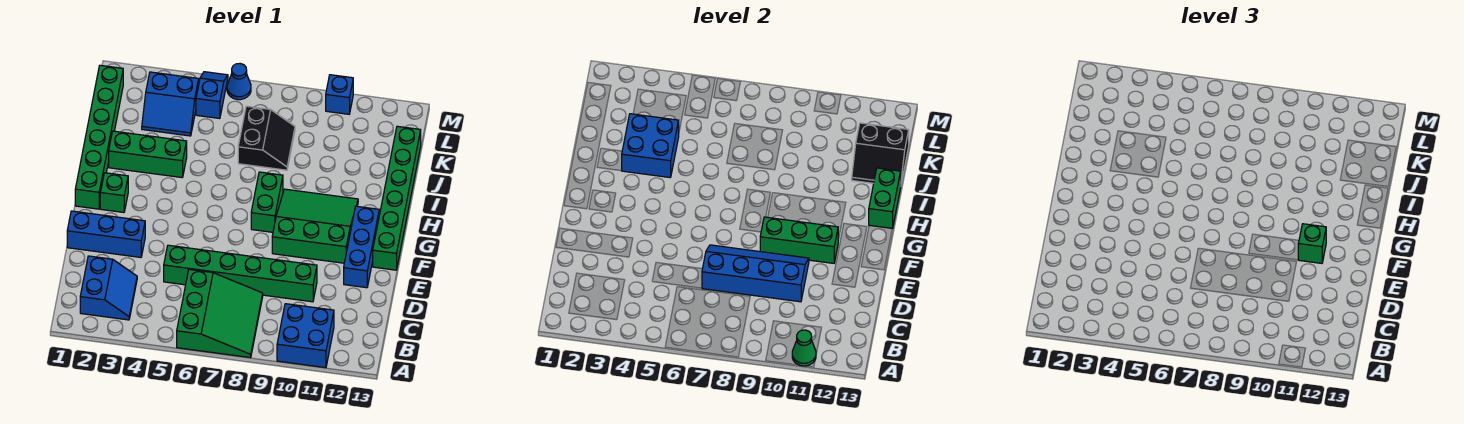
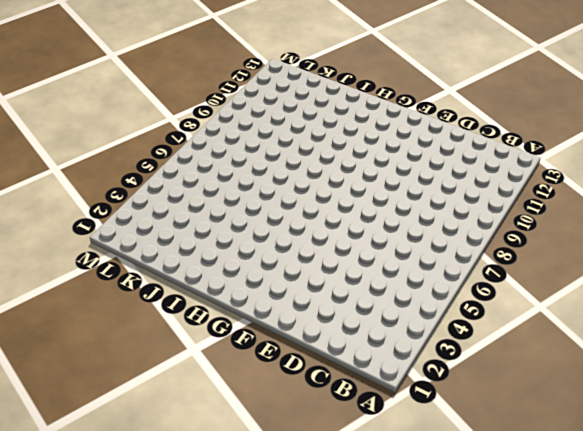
none -> green 3x3 slope [177,269,263,358]
none -> blue 2x2 brick [277,304,334,368]
none -> blue 2x2 slope [80,256,137,320]

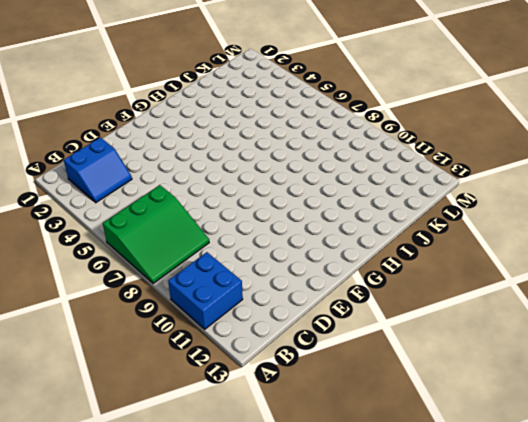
none -> green 1x6 brick [164,245,317,302]
none -> blue 1x3 brick [67,211,145,257]
none -> blue 1x3 brick [344,206,379,288]

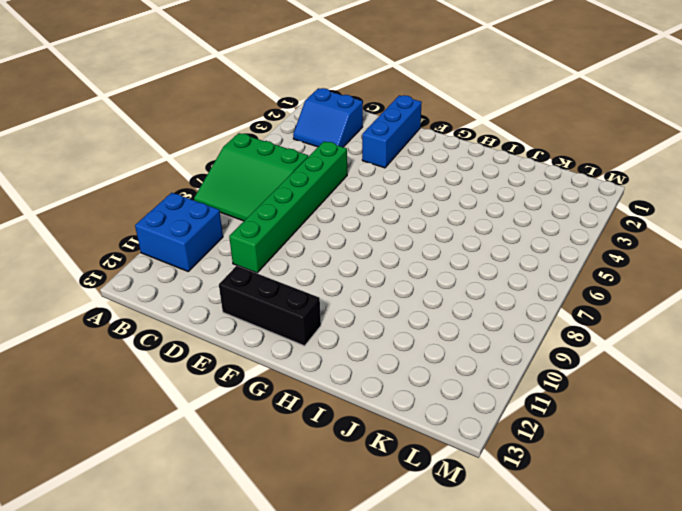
black 1x3 brick [219,266,321,346] -> blue 1x3 brick [344,206,379,288]
none -> green 3x3 slope [272,189,358,263]
none -> green 1x6 brick [373,126,421,270]
none -> green 1x6 brick [75,65,123,209]

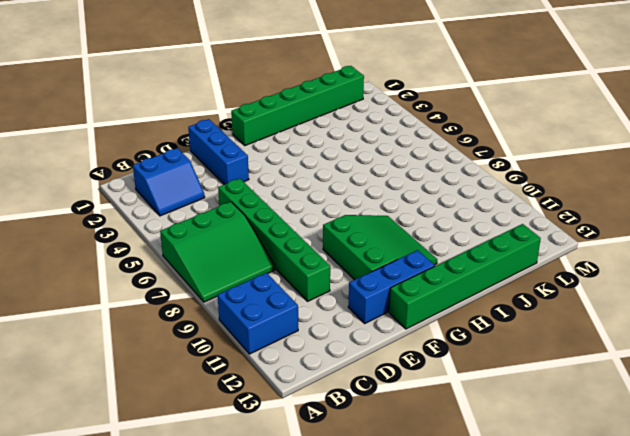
none -> green 1x1 brick [100,173,128,212]
none -> green 1x2 brick [251,172,283,232]
none -> green 1x3 brick [109,131,187,178]

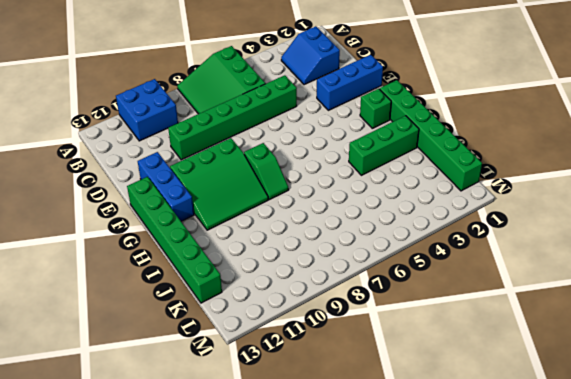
green 1x2 slope [244,143,289,200] -> green 1x2 brick [251,172,283,232]
none -> black 2x2 slope [238,106,295,170]
none -> blue 2x2 slope [142,72,199,136]
none -> blue 1x2 slope [196,72,228,119]

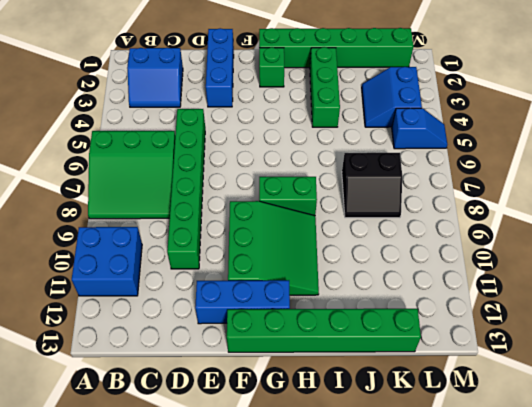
none -> blue 1x1 cone [227,64,251,100]
none -> blue 1x1 brick [326,75,353,114]
none -> green 1x1 cone [792,330,816,366]

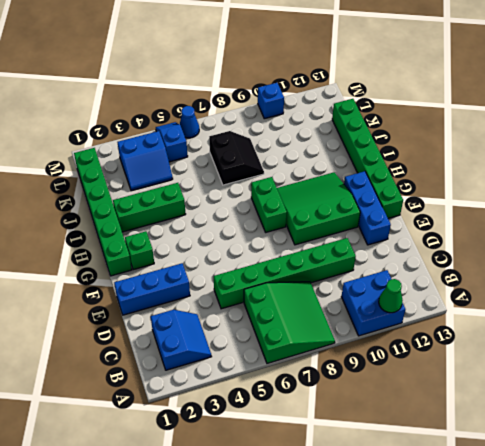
none -> blue 2x4 slope [702,245,809,302]
none -> green 1x3 brick [760,217,838,263]
none -> green 1x2 brick [869,168,901,228]

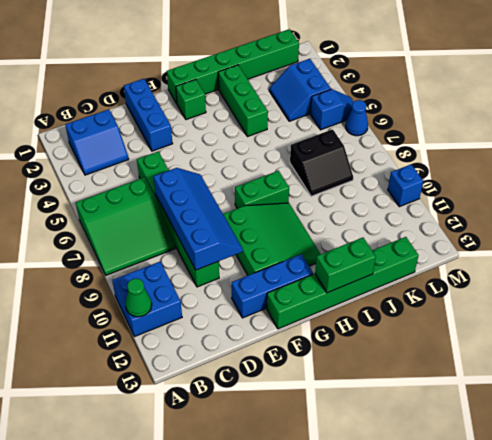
none -> green 1x3 brick [760,217,838,263]
none -> blue 2x2 brick [622,114,679,178]
none -> black 2x2 slope [852,123,909,183]

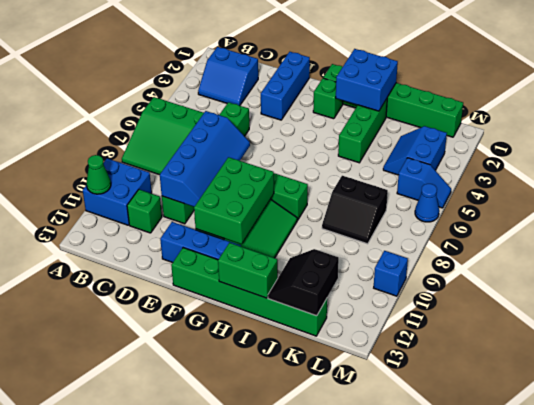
green 1x1 brick [127,190,162,233] -> green 1x1 brick moved to [1298,224,1326,263]
green 2x3 brick [194,157,274,244] -> green 1x3 brick [760,217,838,263]
blue 2x2 brick [336,49,398,111] -> blue 2x2 brick moved to [622,114,679,178]

